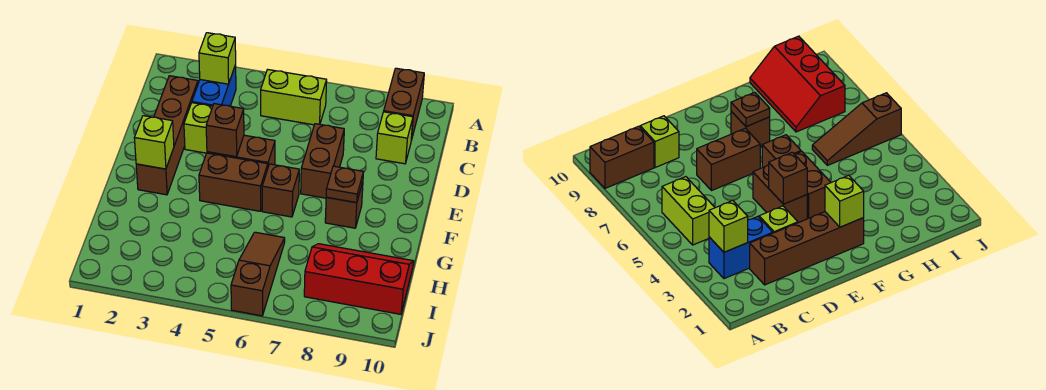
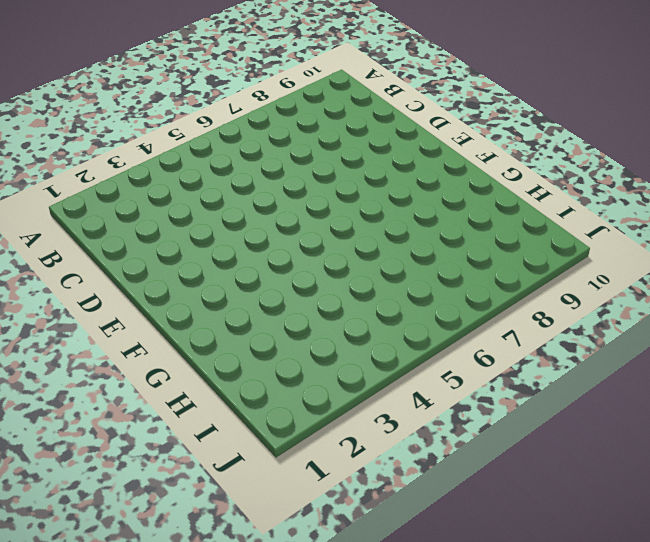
none -> brown 1x2 brick [384,68,424,140]
none -> blue 1x2 brick [192,65,236,106]
none -> lime 1x2 brick [261,69,327,125]

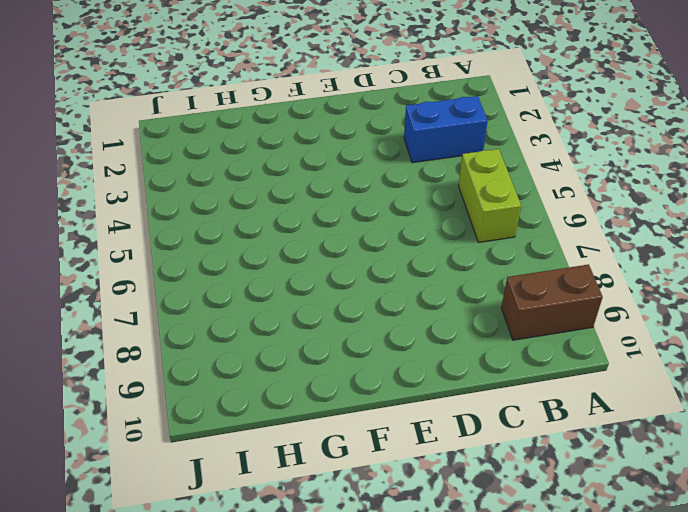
none -> brown 1x4 brick [136,76,198,195]
none -> lime 1x1 brick [376,112,413,164]
none -> lime 1x1 brick [184,103,213,153]

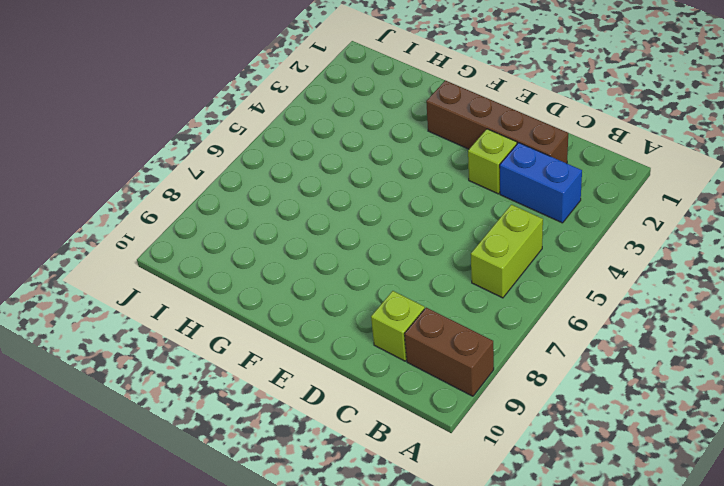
none -> brown 1x2 brick [301,124,344,198]
none -> brown 1x2 brick [207,135,275,167]
none -> brown 1x2 brick [199,153,268,211]

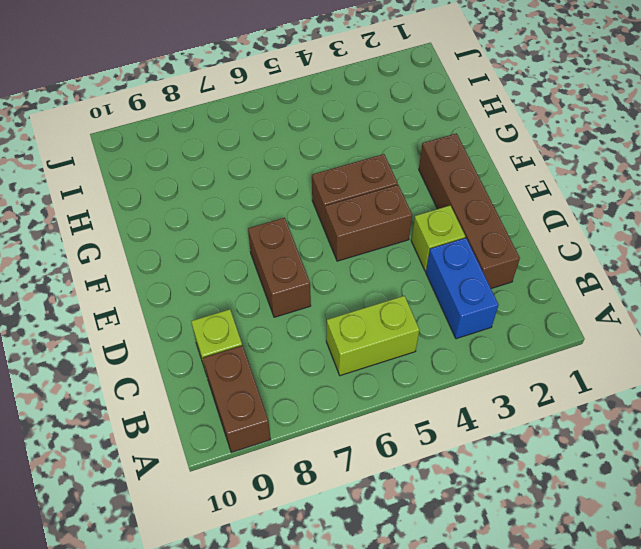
none -> brown 1x1 brick [262,164,299,217]
none -> brown 1x1 brick [325,182,363,228]
none -> brown 1x3 slope [231,232,285,316]

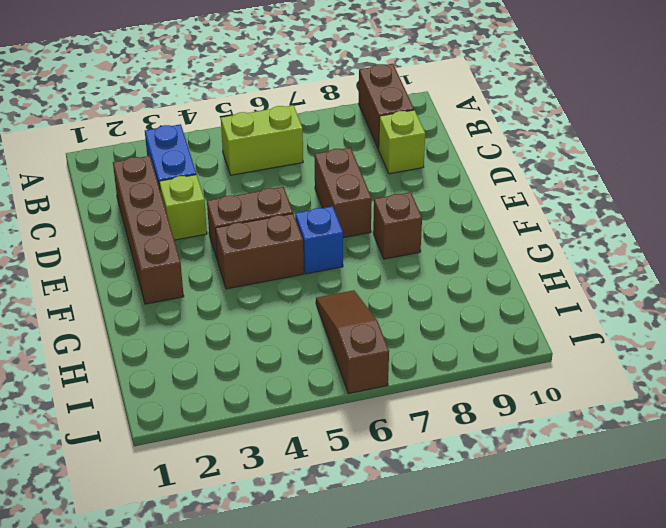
blue 1x1 brick [295,206,343,274] -> brown 1x1 brick [262,164,299,217]
none -> red 2x3 slope [304,244,414,314]
none -> lime 1x1 brick [199,33,236,84]
none -> brown 1x1 brick [206,104,244,157]

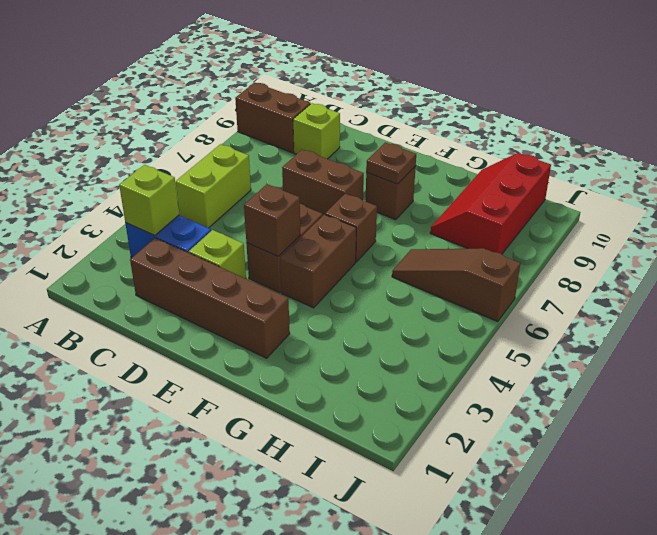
none -> lime 1x1 brick [134,116,174,169]

